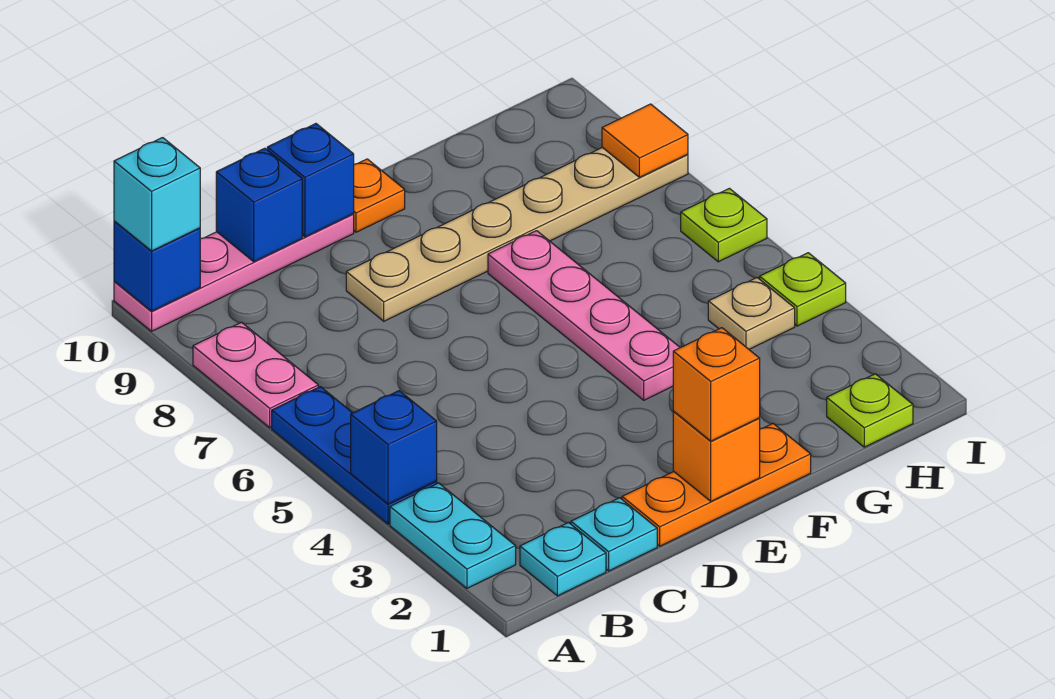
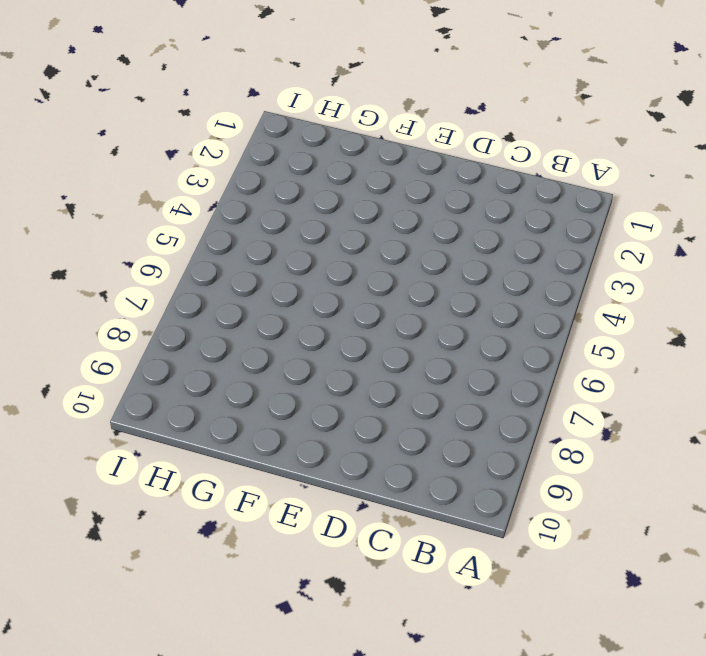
none -> cyan 1x2 plate [390,483,516,588]
none -> blue 1x3 plate [272,387,437,524]
none -> pink 1x2 plate [193,322,318,428]

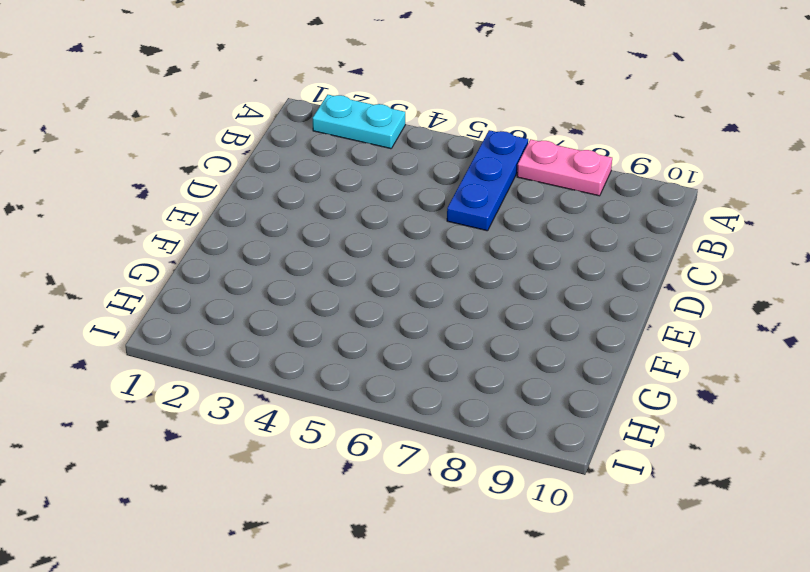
blue 1x3 plate [447,130,528,231] -> blue 1x3 plate turned to [272,387,437,524]
none -> pink 1x4 plate [114,214,354,331]
none -> cyan 1x1 plate [520,523,606,596]
none -> cyan 1x1 plate [571,498,657,571]

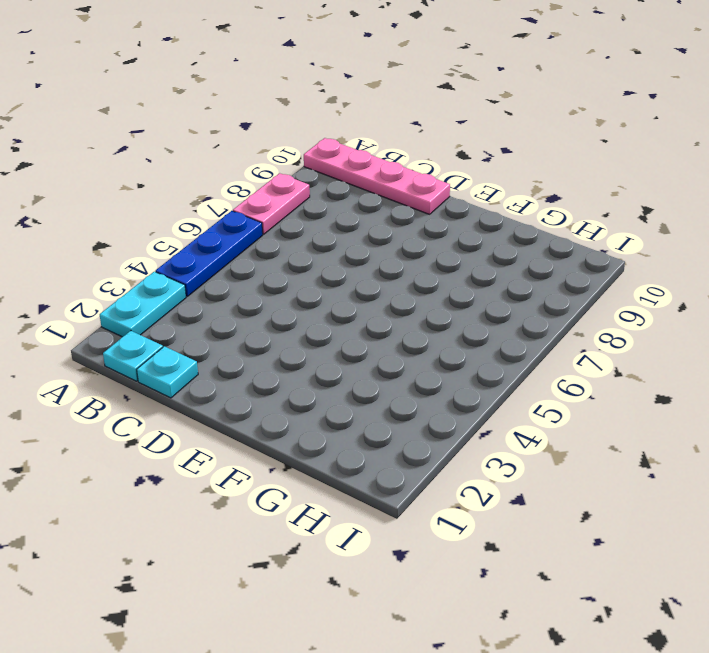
none -> orange 1x3 plate [622,424,811,546]
none -> tan 1x6 plate [346,147,688,321]
none -> orange 1x1 plate [354,159,405,232]

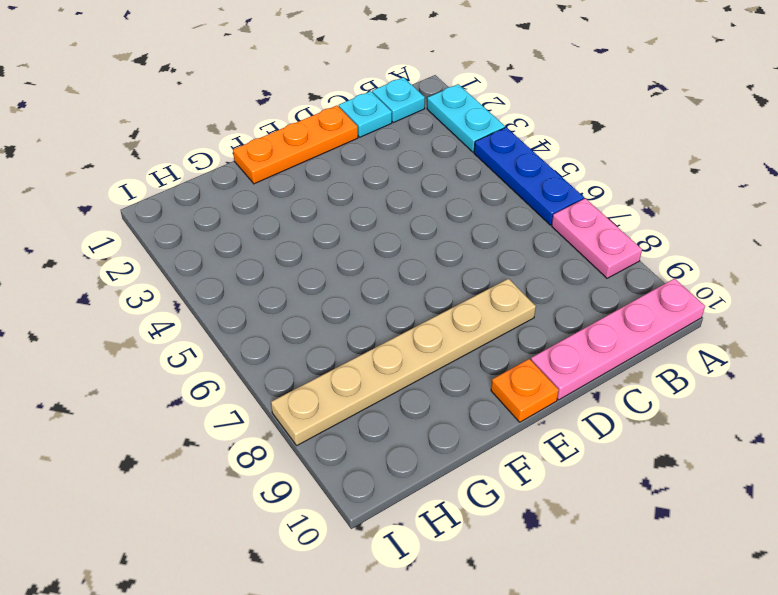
none -> pink 1x4 plate [488,231,680,400]
none -> lime 1x1 plate [827,374,913,447]
none -> tan 1x1 plate [708,278,795,349]

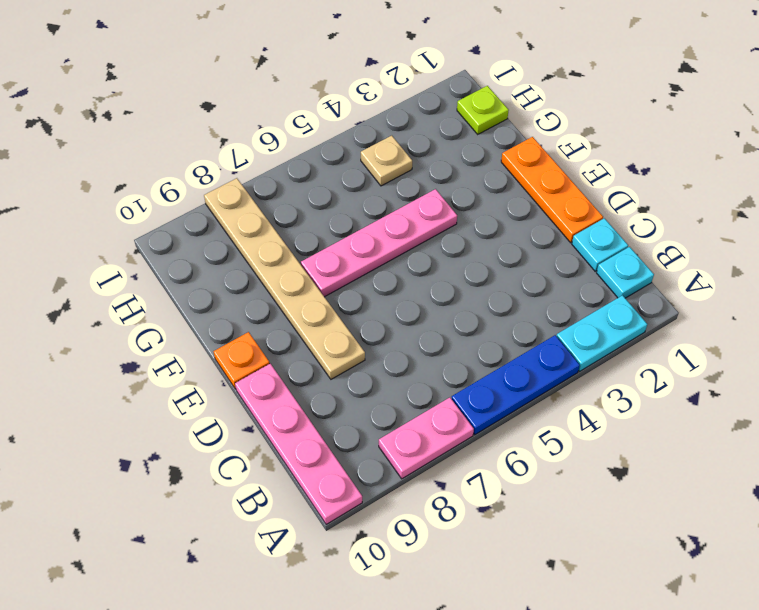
none -> lime 1x1 plate [760,253,846,326]
none -> lime 1x1 plate [681,188,767,262]
none -> blue 1x1 brick [351,391,437,504]

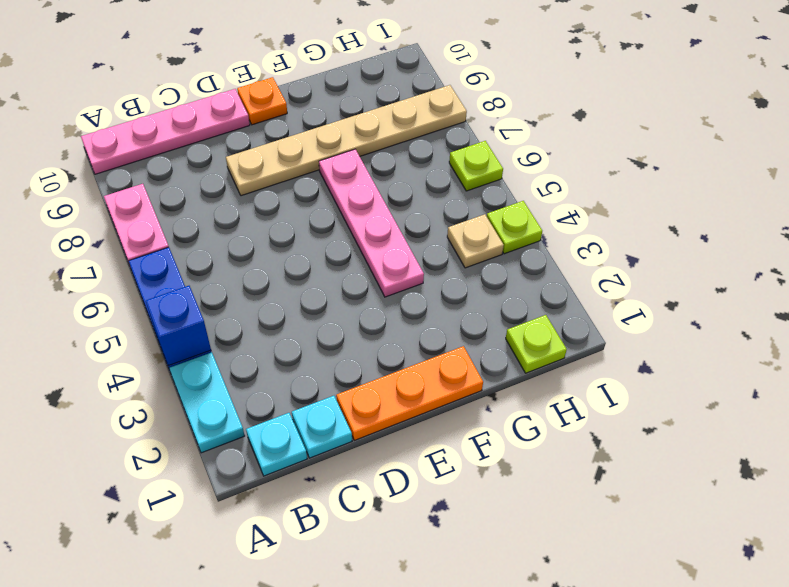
none -> blue 1x1 brick [114,221,200,311]
none -> blue 1x1 brick [216,148,302,262]
none -> blue 1x1 brick [267,124,354,237]

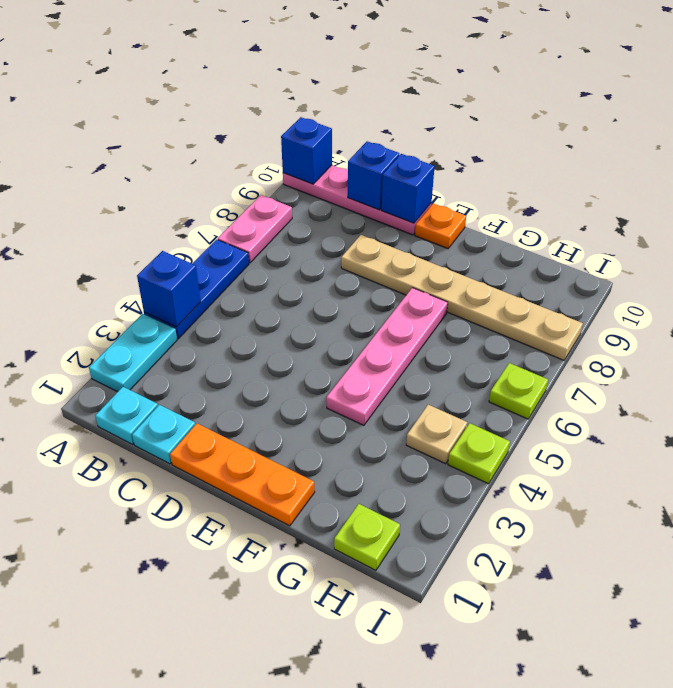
none -> orange 1x1 brick [673,412,760,501]
none -> orange 1x1 tile [602,104,688,177]
none -> cyan 1x1 brick [114,138,200,251]

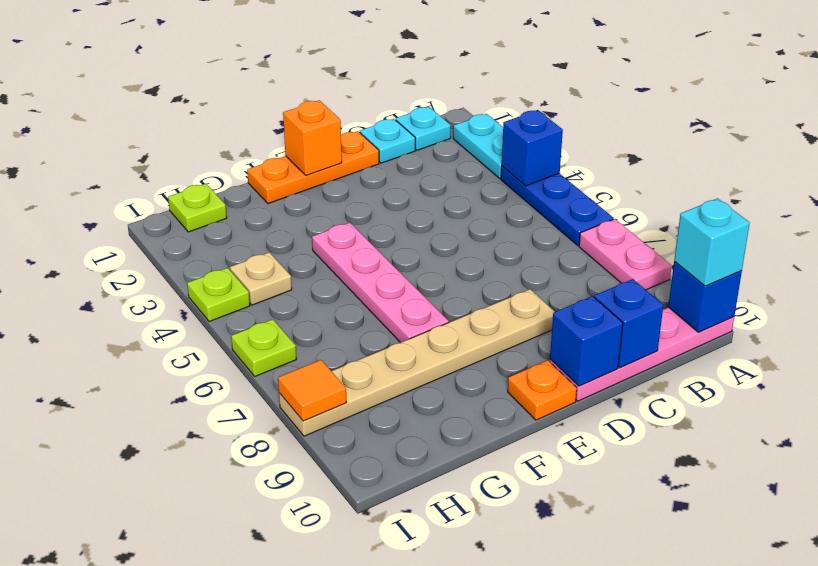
none -> orange 1x1 brick [673,328,760,441]

